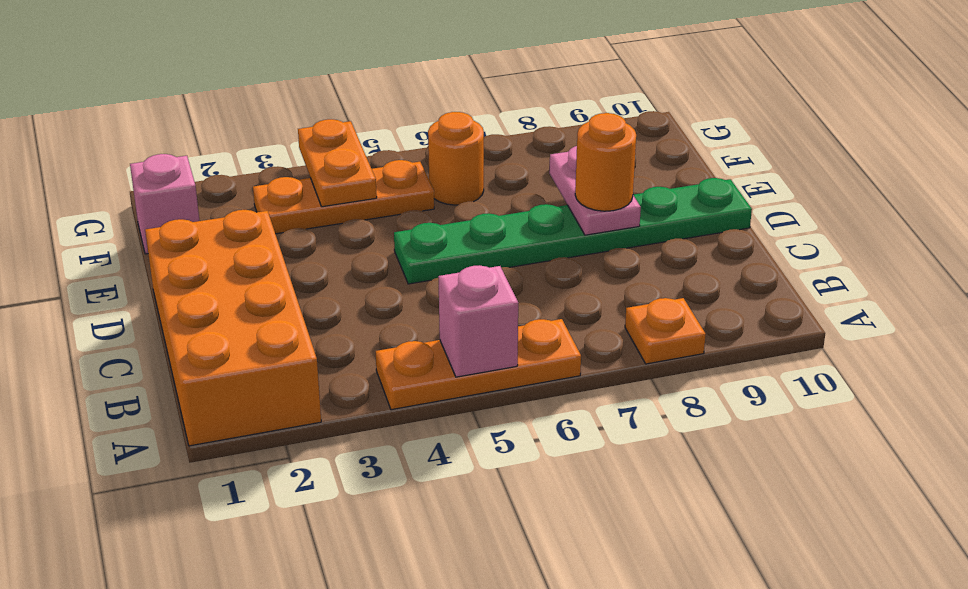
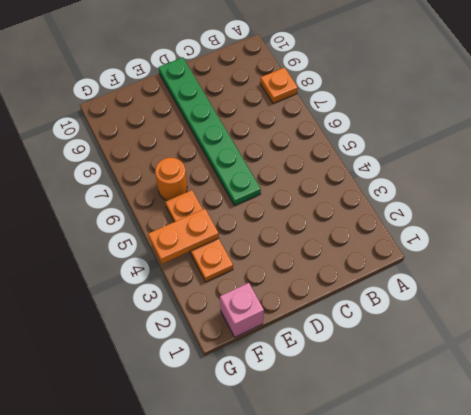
none -> orange 2x4 brick [145,210,321,446]
none -> orange 1x3 plate [376,319,581,410]

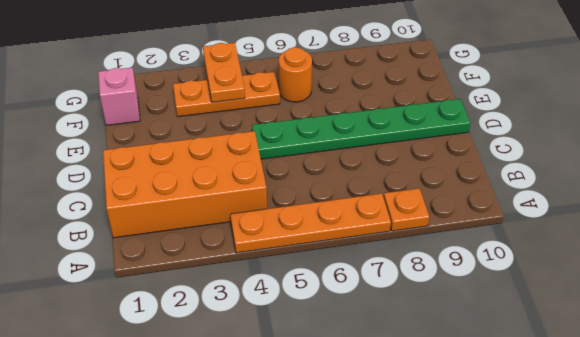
orange 1x4 plate [230,193,391,253] -> orange 1x3 plate [376,319,581,410]
orange 2x4 brick [103,131,267,238] -> orange 2x4 brick turned to [145,210,321,446]
none -> pink 1x1 brick [438,265,518,377]
none -> pink 1x2 plate [549,146,641,235]

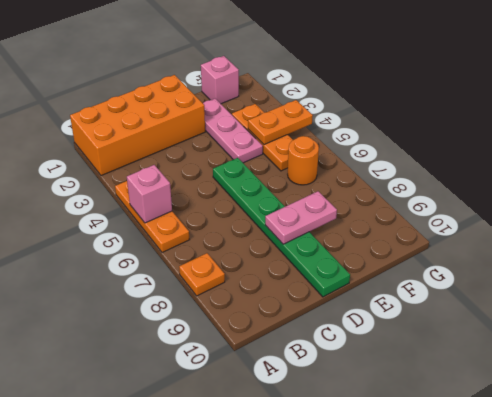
pink 1x3 plate [203,99,263,163] -> none
none -> orange 1x1 round brick [575,113,636,211]

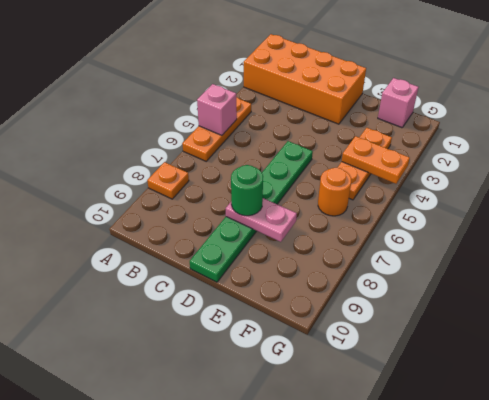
green 1x1 round brick [231,165,263,216] -> orange 1x1 round brick [575,113,636,211]

